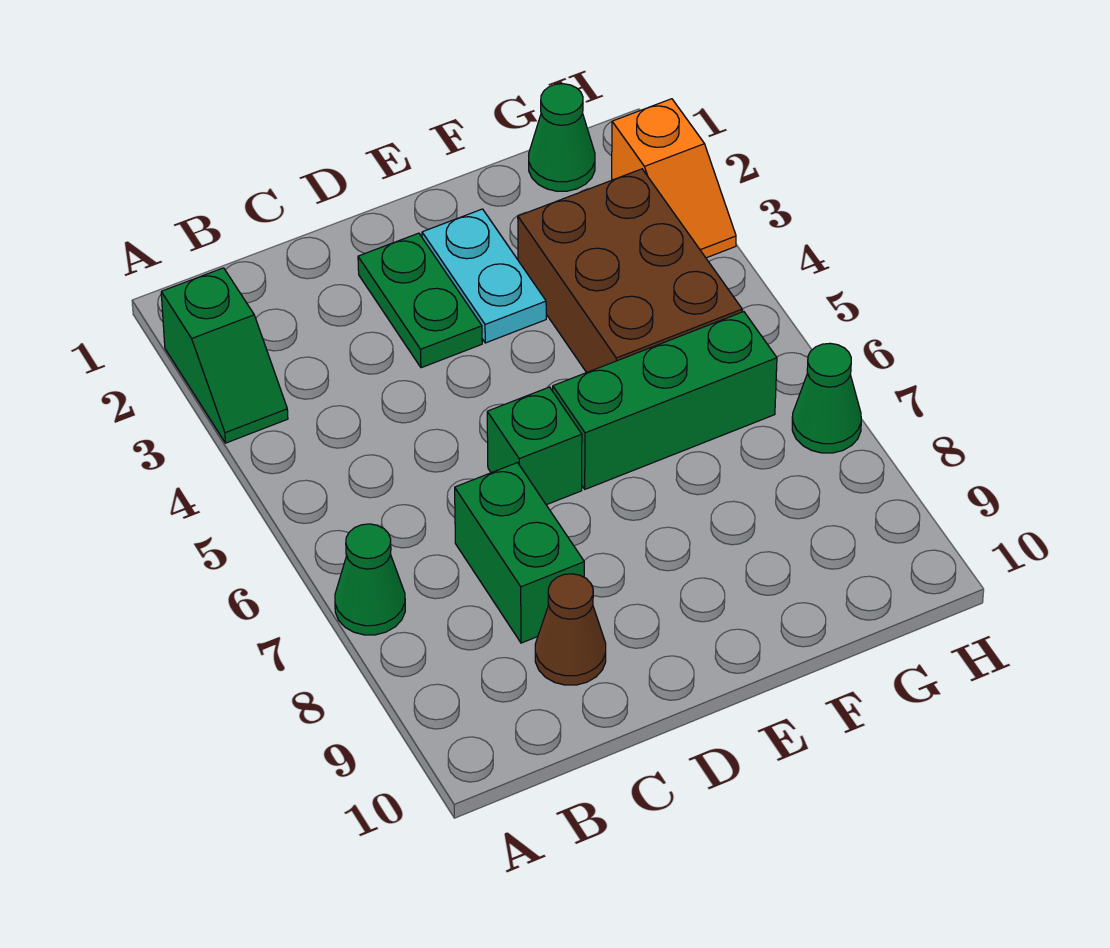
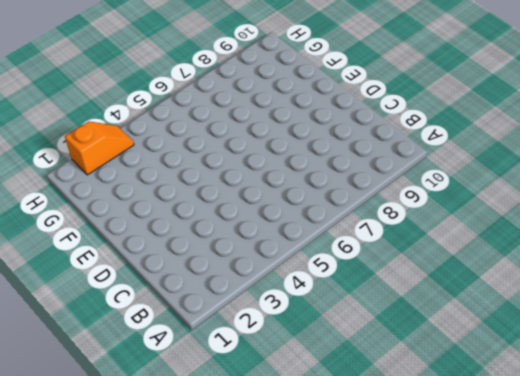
none -> green 1x2 slope [161,268,288,443]
none -> green 1x1 cone [335,524,405,635]
none -> green 1x2 brick [455,463,584,643]

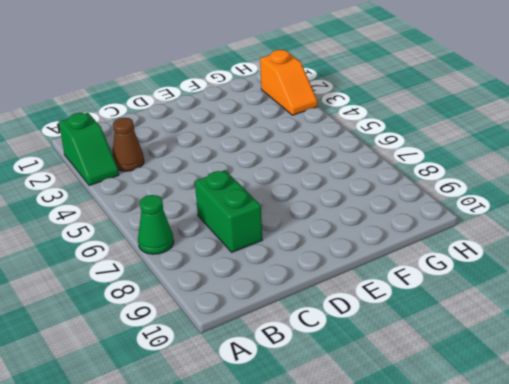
brown 1x1 cone [112,118,144,171] -> brown 1x1 cone moved to [535,574,606,685]
none -> green 1x2 plate [358,233,482,368]
none -> green 1x1 brick [487,387,582,505]
none -> cyan 1x2 plate [422,209,546,343]

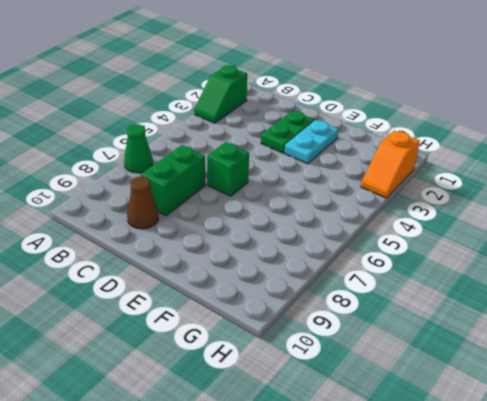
none -> green 1x3 brick [553,312,777,489]
none -> brown 2x3 brick [518,169,742,373]
none -> green 1x1 cone [529,84,595,191]

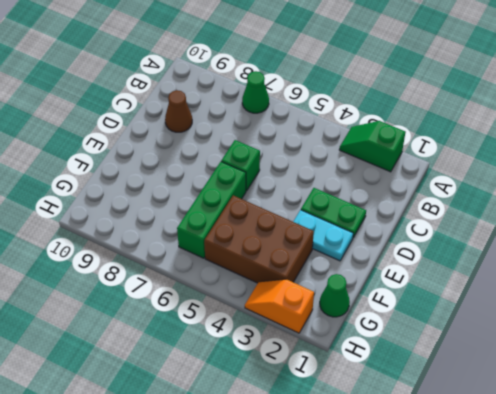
none -> green 1x2 brick [455,463,584,643]
none -> green 1x1 cone [792,343,861,453]

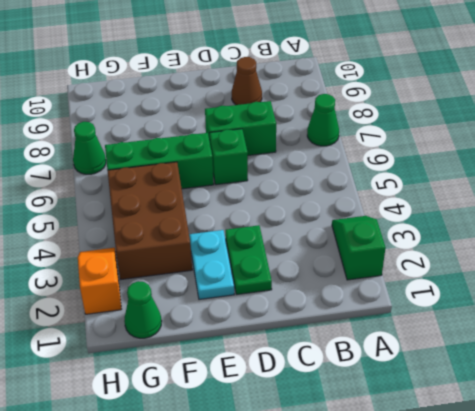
green 1x2 brick [205,101,276,155] -> green 1x2 brick turned to [455,463,584,643]

